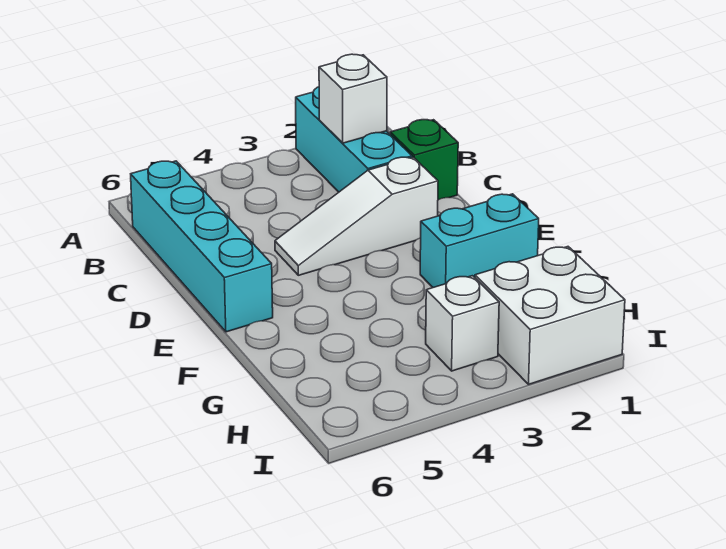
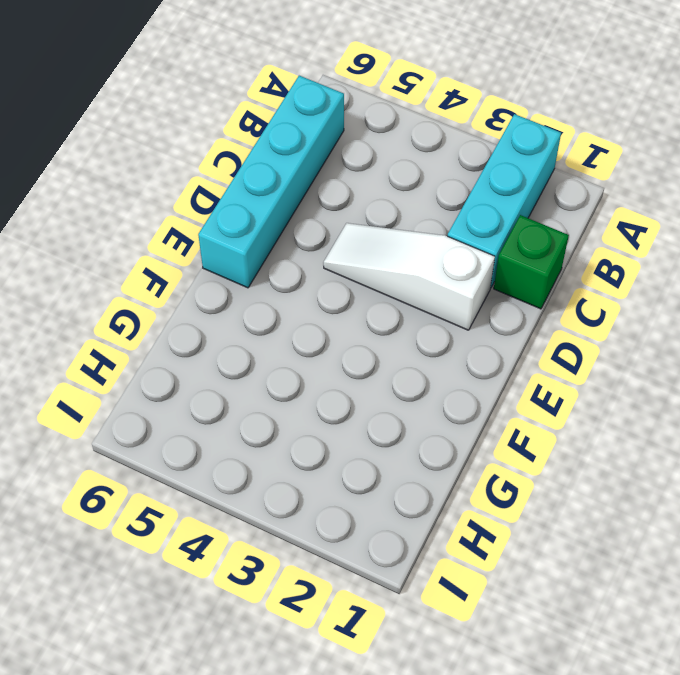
none -> cyan 1x2 brick [420,194,539,287]
none -> white 2x2 brick [475,247,625,384]

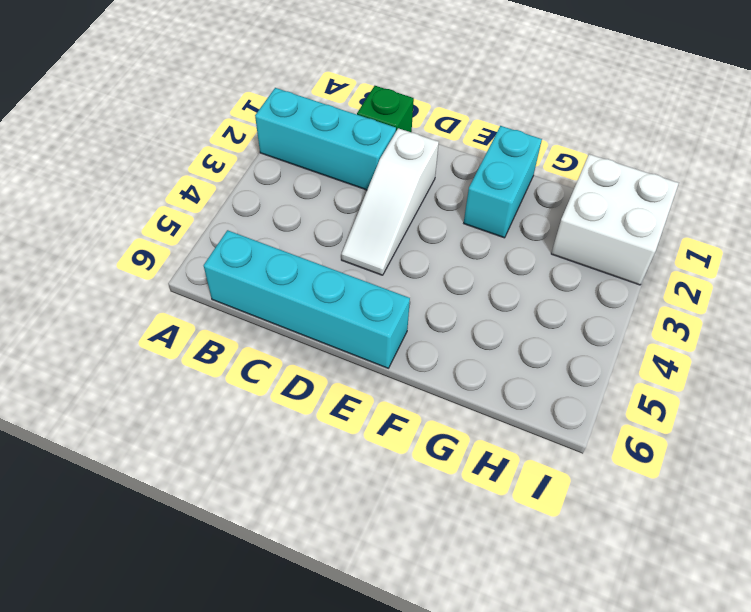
none -> white 1x1 brick [426,276,499,371]
none -> white 1x1 brick [319,54,387,143]

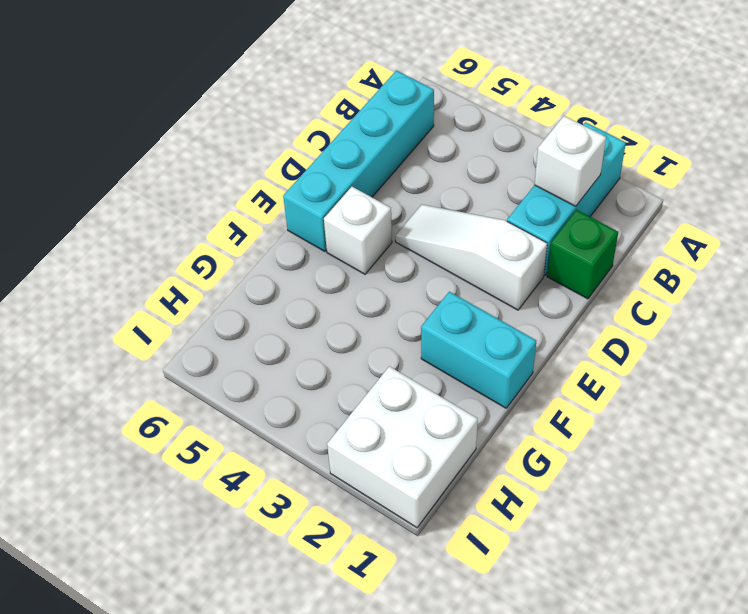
white 1x1 brick [324,187,392,274] -> white 1x1 brick moved to [426,276,499,371]

